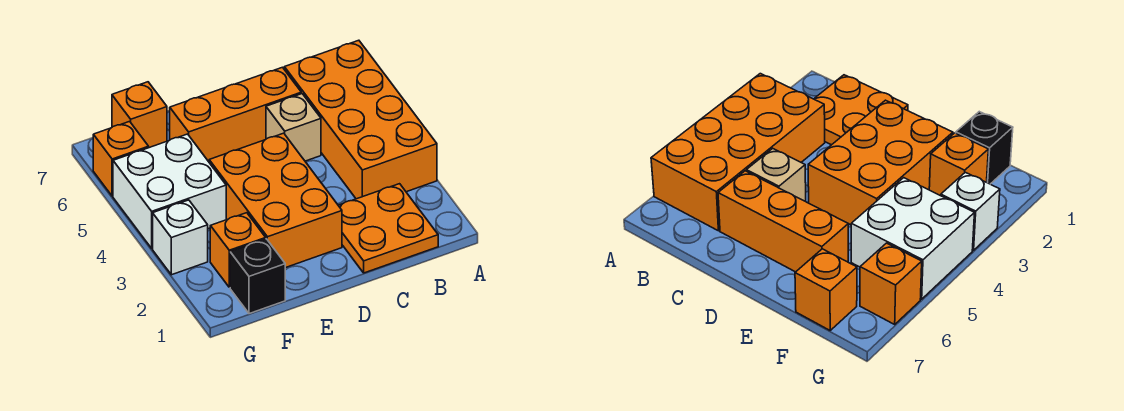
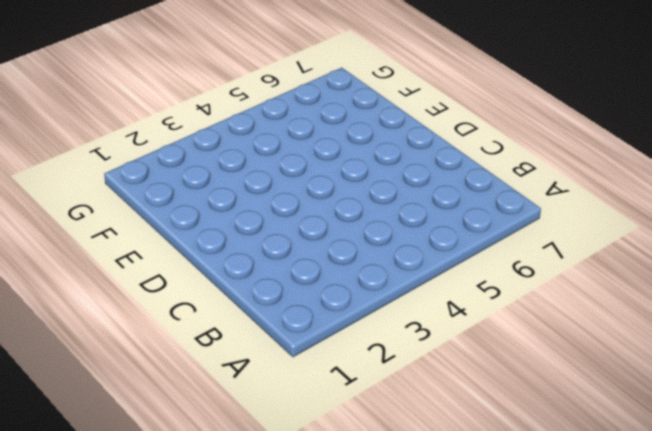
none -> orange 2x4 brick [284,40,437,199]
none -> orange 2x2 plate [338,184,438,273]

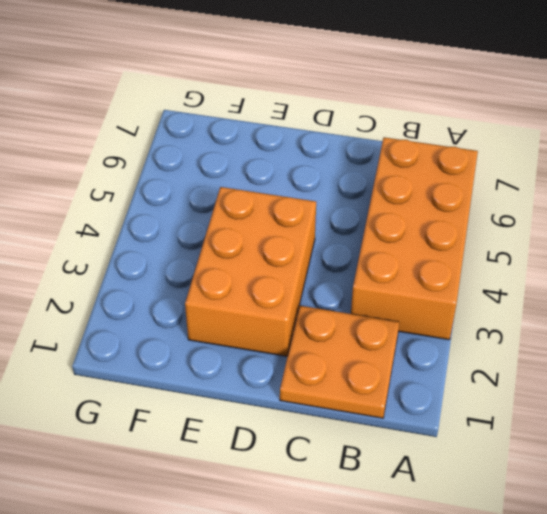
none -> tan 1x1 brick [266,94,321,161]
none -> orange 1x3 brick [170,67,301,162]

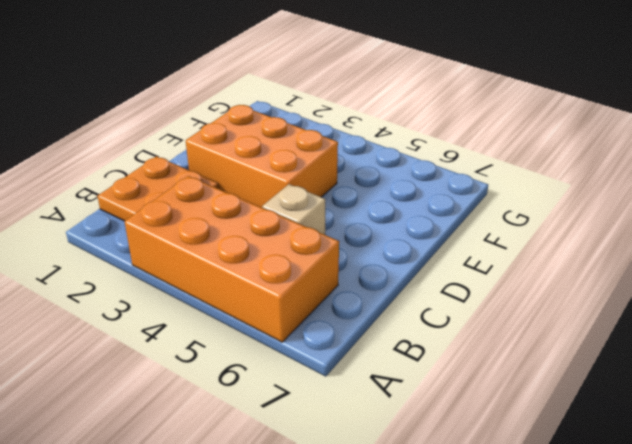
none -> orange 1x3 brick [170,67,301,162]
none -> black 1x1 brick [230,239,285,314]

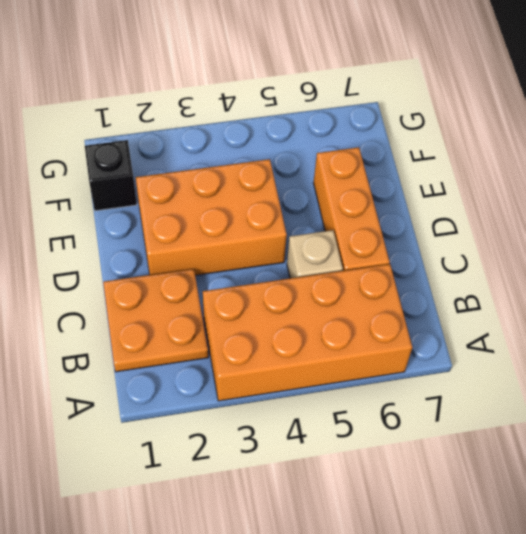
none -> orange 1x1 brick [210,213,266,287]
none -> white 2x2 brick [113,134,226,248]

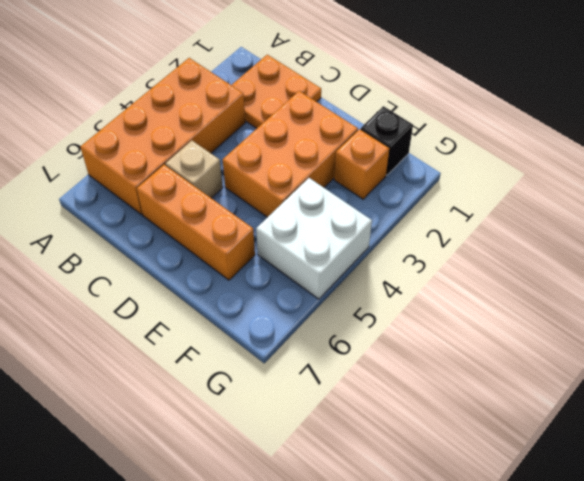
none -> orange 1x1 brick [112,82,167,148]
none -> white 1x1 brick [153,200,208,275]

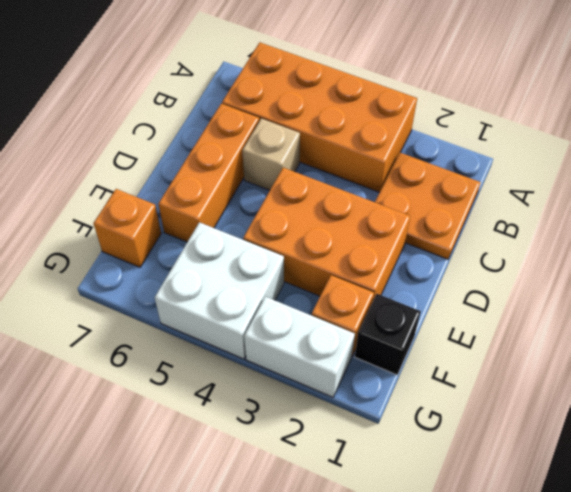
white 1x2 brick [244,297,355,397] -> white 1x1 brick [153,200,208,275]
none -> orange 1x1 brick [93,121,149,196]

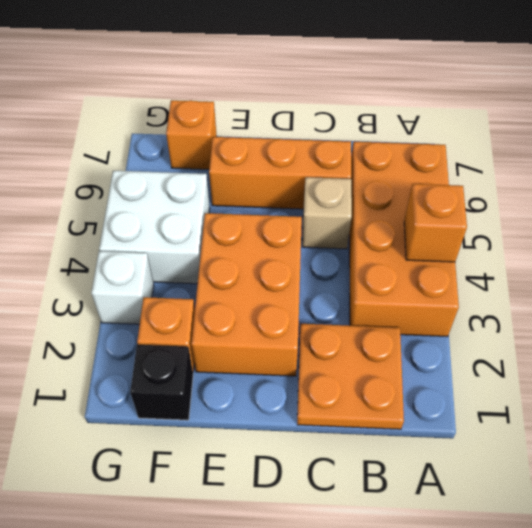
orange 1x1 brick [404,184,467,262] -> orange 1x1 brick moved to [93,121,149,196]

